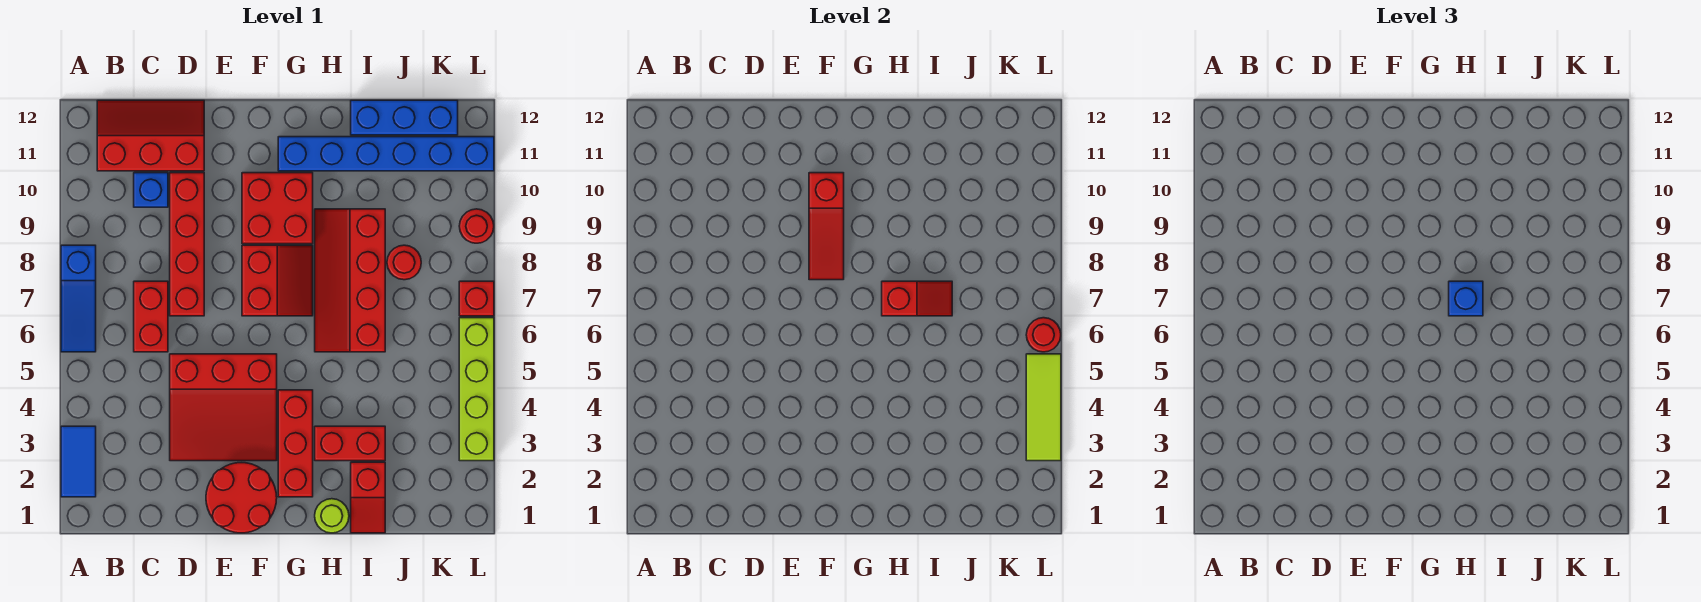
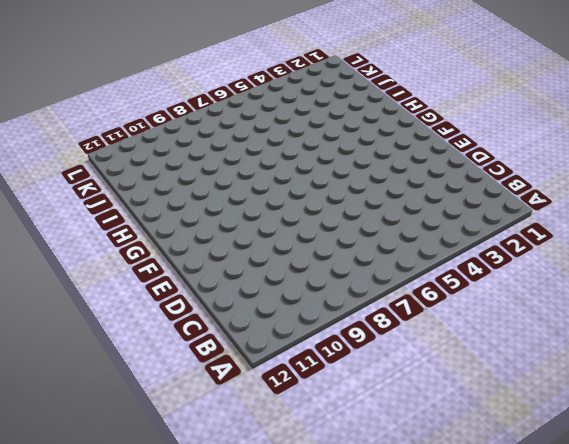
none -> blue 1x2 tile [61,426,96,497]
none -> blue 1x3 slope [61,245,96,352]
none -> red 2x3 slope [97,100,204,171]

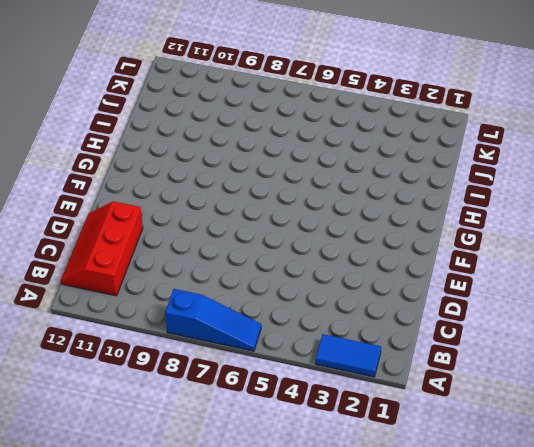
none -> red 1x2 brick [134,281,168,352]
none -> blue 1x1 brick [134,173,168,207]
none -> red 3x3 slope [170,354,277,461]

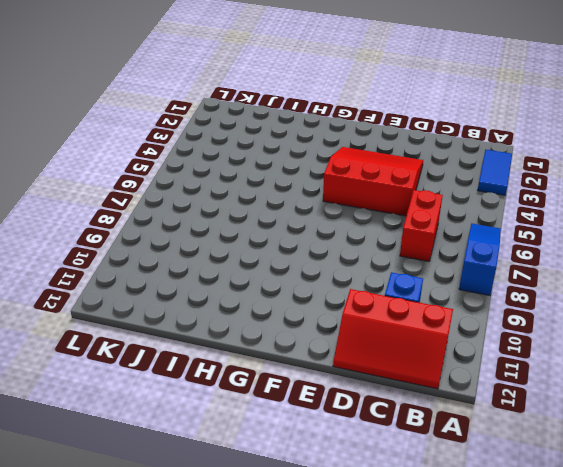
none -> red 1x4 brick [170,173,204,316]
none -> red 2x2 round brick [206,463,277,533]
none -> red 2x2 slope [242,245,313,316]

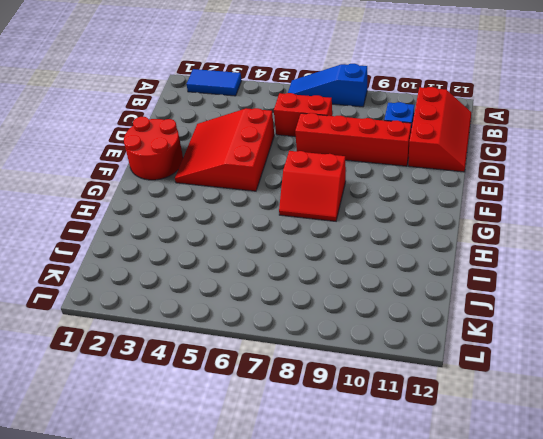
none -> red 2x2 brick [242,173,313,244]
none -> red 1x3 brick [278,390,313,497]
none -> blue 1x6 brick [278,137,494,171]

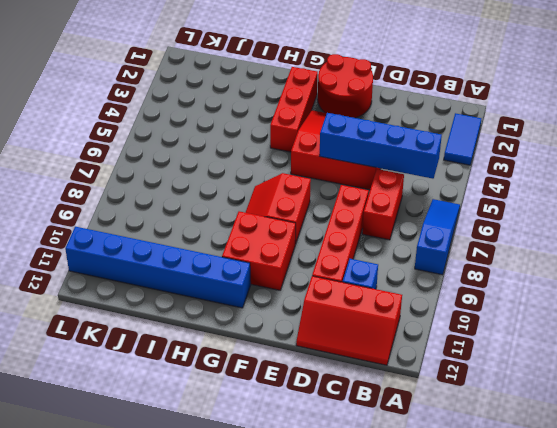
blue 1x4 brick [320,113,442,179] -> none
none -> lime 1x1 round brick [315,499,349,533]
none -> red 1x2 brick [315,426,385,461]
none -> red 2x4 slope [315,209,385,352]

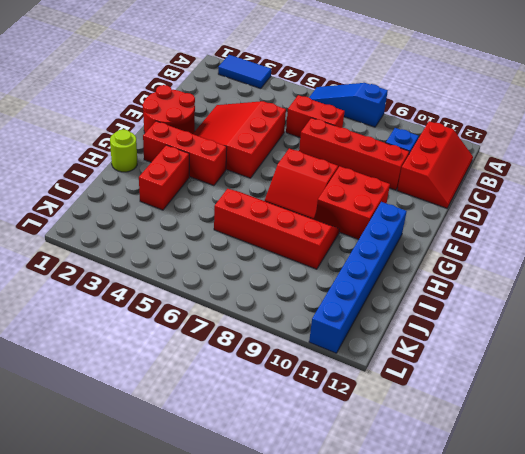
none -> red 1x2 slope [351,462,385,533]
none -> blue 1x3 brick [351,100,458,135]
none -> red 1x1 round brick [387,245,421,280]

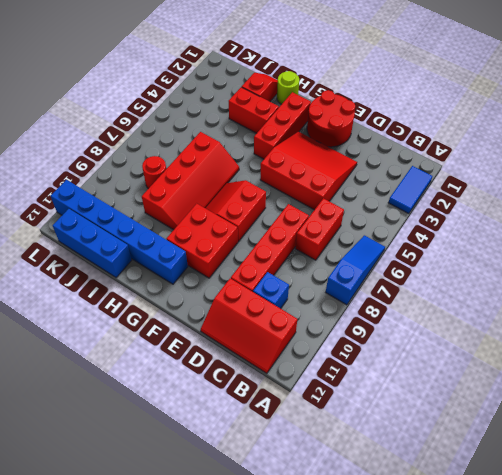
none -> lime 1x4 brick [459,318,494,461]
none -> red 1x1 brick [459,281,494,316]
none -> red 1x1 round brick [459,209,494,243]

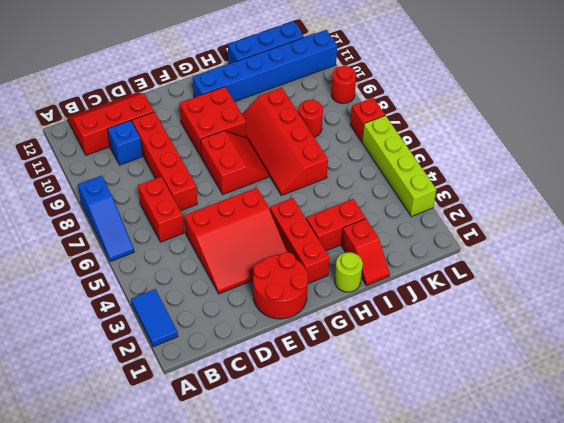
none -> red 1x3 slope [809,173,844,280]
none -> red 1x2 slope [882,281,952,316]
none -> lime 1x3 tile [1026,354,1061,461]

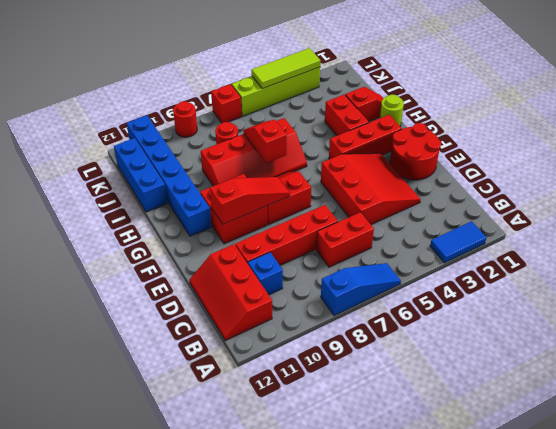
none -> red 1x1 round brick [1026,318,1061,352]
none -> blue 1x1 brick [1449,281,1483,316]

